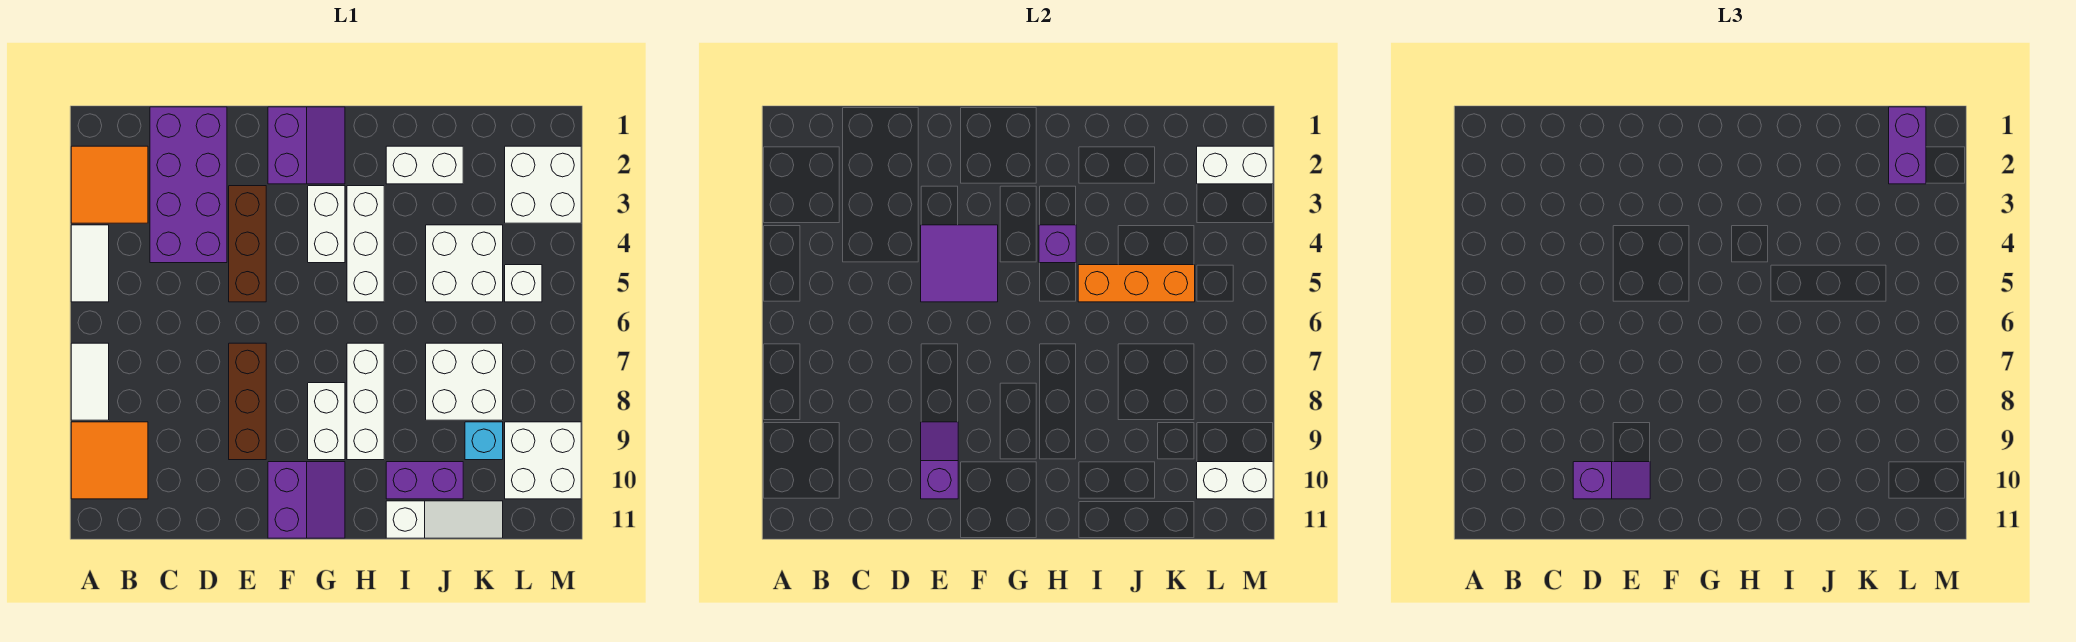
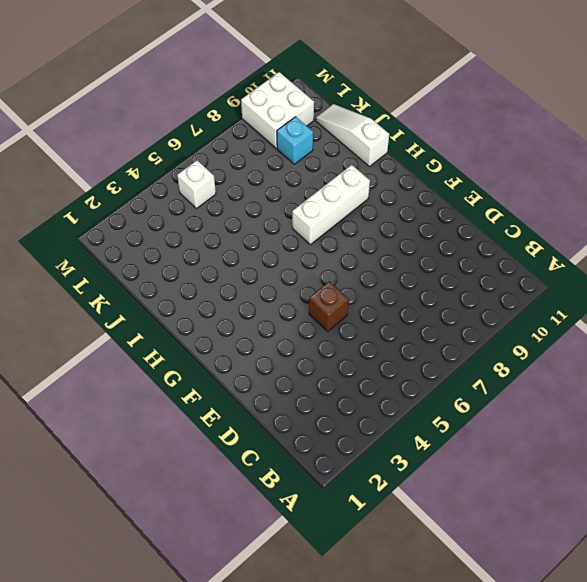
brown 1x1 brick [309,281,349,331] -> brown 1x3 brick [229,186,266,302]
none -> orange 2x2 tile [71,146,148,223]
none -> white 1x2 tile [71,225,109,302]
none -> white 1x2 tile [71,343,109,420]
none -> orange 2x2 tile [71,422,148,499]

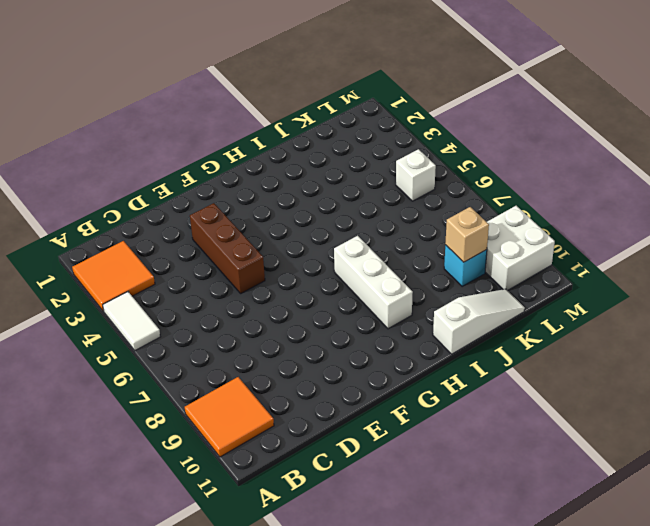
tan 1x1 brick [445,207,489,262] -> none
none -> white 1x2 tile [71,343,109,420]
none -> purple 2x4 brick [150,107,227,263]
none -> brown 1x3 brick [229,343,266,460]
none -> purple 2x2 slope [268,107,345,184]

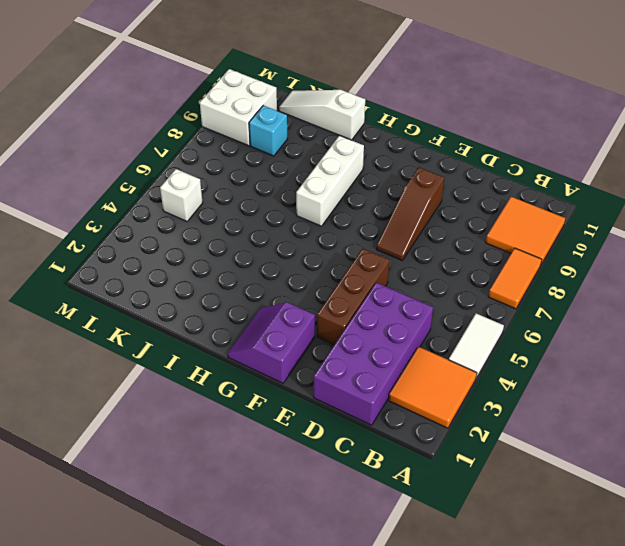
orange 1x2 tile [489,248,542,309] -> white 1x2 tile [71,343,109,420]
brown 1x3 slope [376,167,444,260] -> brown 1x3 brick [229,343,266,460]
none -> purple 2x2 slope [268,462,345,538]
none -> white 1x2 brick [308,186,345,263]
none -> white 1x2 brick [308,383,345,460]
none -> white 1x3 brick [347,186,384,302]

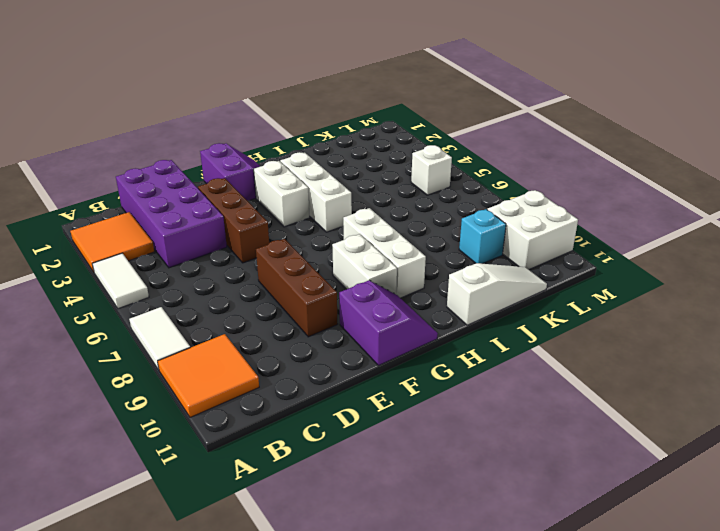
none -> white 1x2 brick [386,146,463,184]
none -> purple 1x2 brick [386,462,463,499]
none -> white 2x2 brick [426,225,503,302]
none -> white 2x2 brick [426,343,503,420]

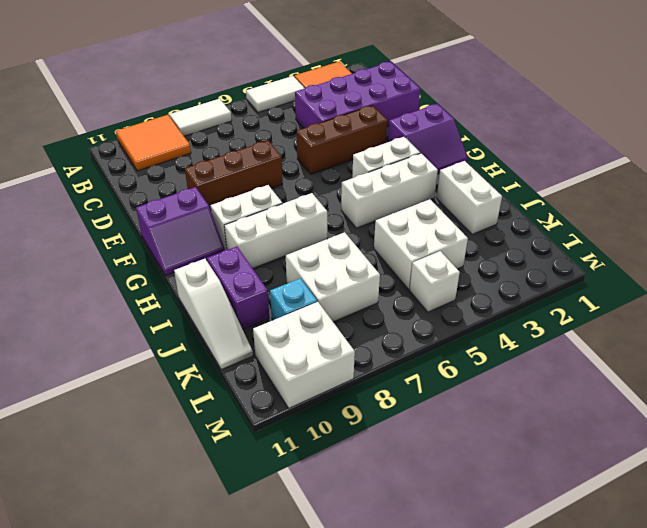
none -> white 2x2 brick [505,146,581,223]
none -> purple 2x2 tile [921,225,998,302]
none -> purple 1x2 slope [921,422,958,499]
none -> purple 1x1 brick [1039,225,1076,263]

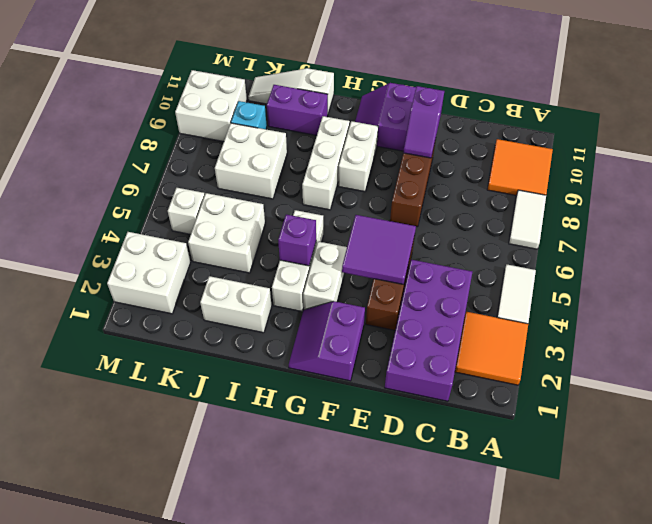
none -> orange 1x3 brick [1078,265,1195,302]
none -> white 1x2 brick [1197,146,1273,184]
none -> white 1x2 brick [1197,462,1273,499]
none -> purple 1x2 slope [1573,462,1650,499]

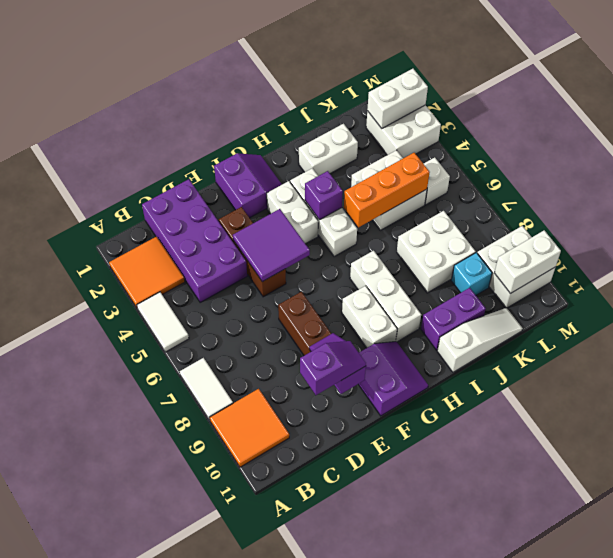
none -> purple 1x2 brick [1889,107,1926,184]

